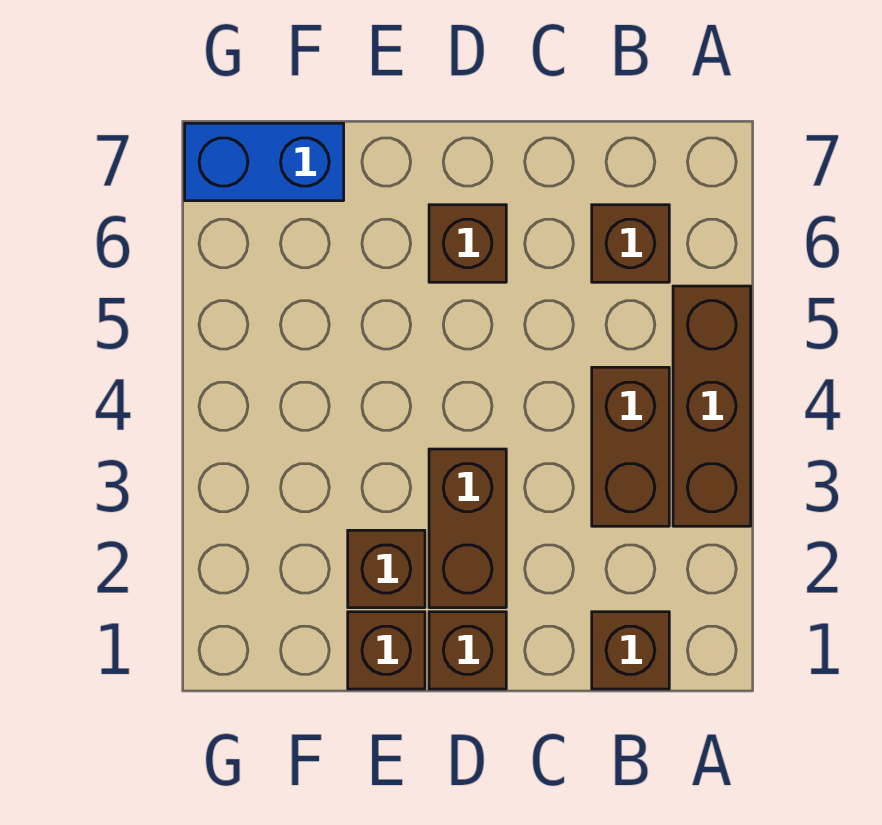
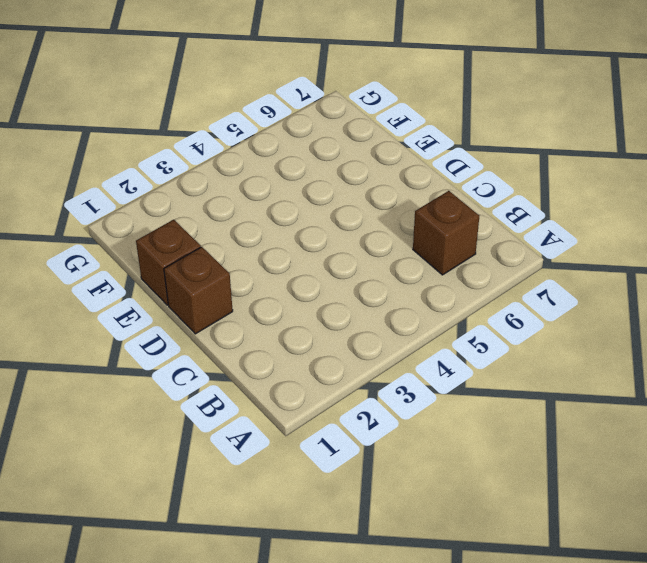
none -> brown 1x3 brick [673,286,751,526]
none -> brown 1x1 brick [592,612,669,689]

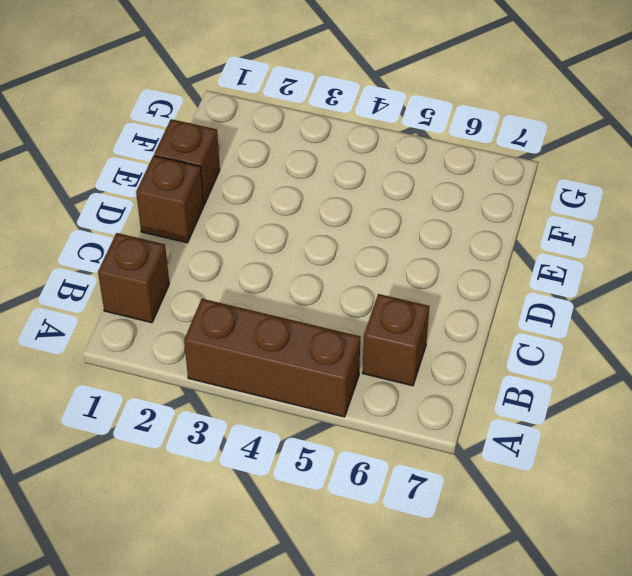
none -> brown 1x2 brick [592,367,669,526]
none -> brown 1x2 brick [429,449,506,608]

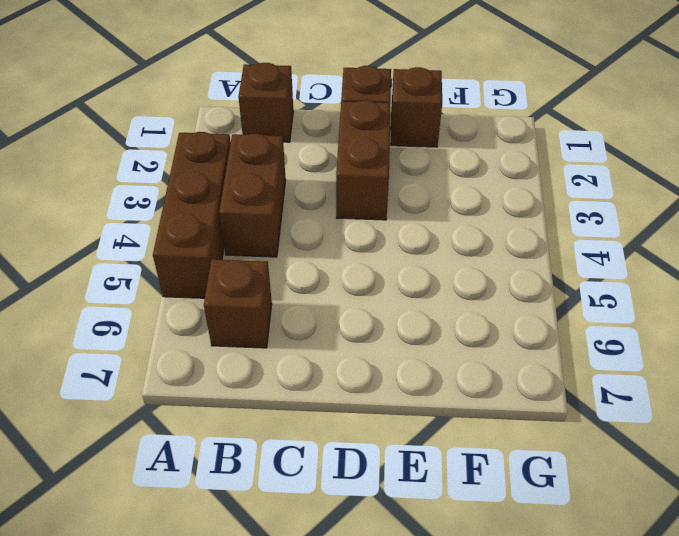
none -> brown 1x1 brick [429,205,506,282]
none -> brown 1x1 brick [348,530,425,608]

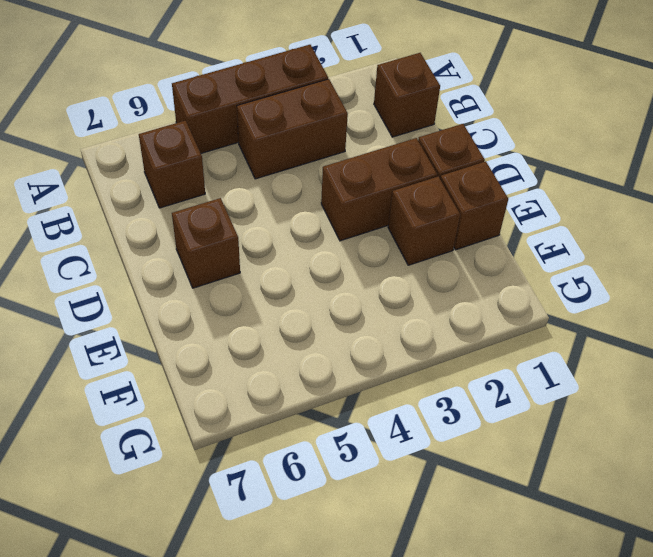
none -> blue 1x2 brick [185,123,344,201]

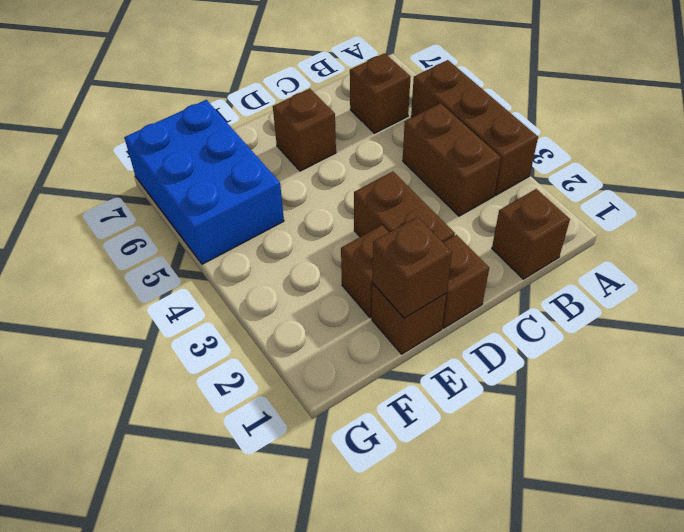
brown 1x1 brick [372,217,452,318] -> none
blue 2x3 brick [124,100,284,264] -> blue 1x2 brick [185,123,344,201]

